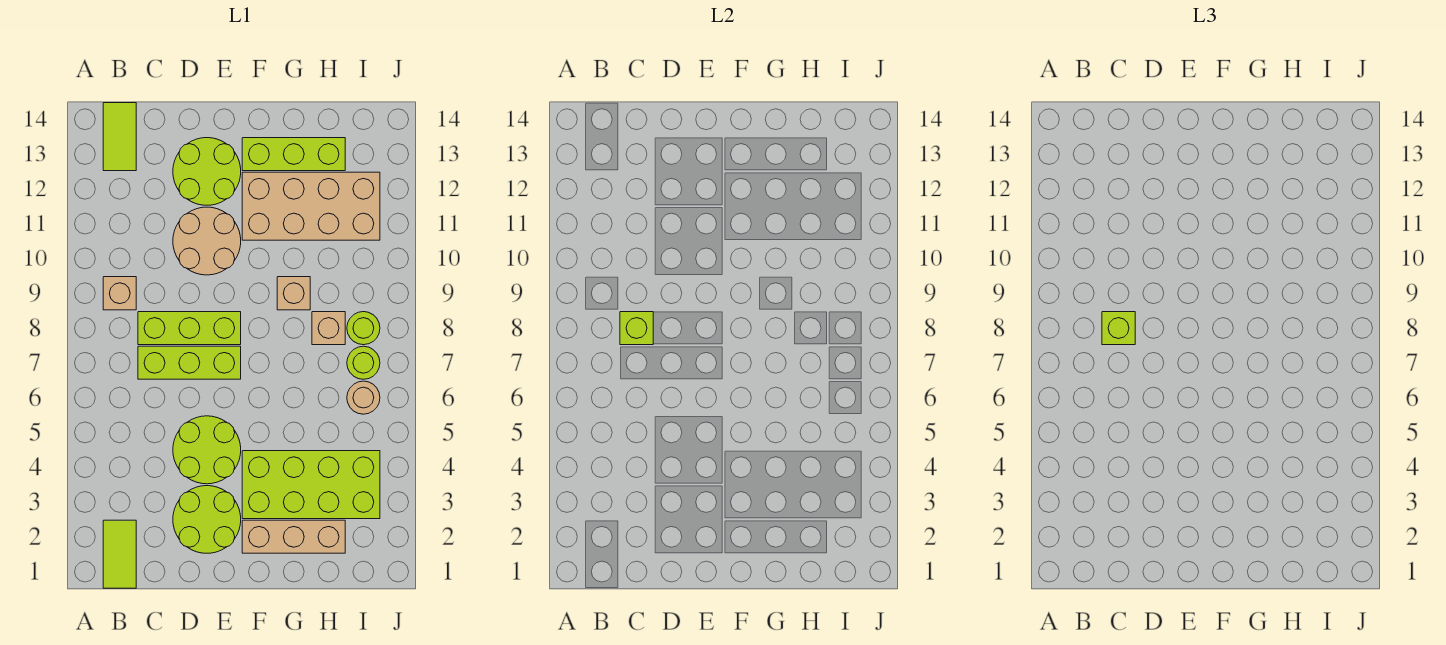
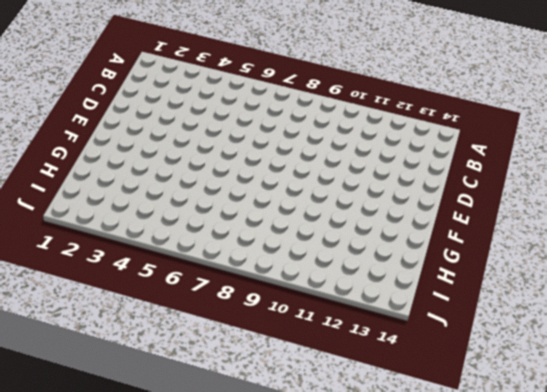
none -> lime 1x2 tile [103,520,136,588]
none -> tan 1x1 brick [103,277,136,310]
none -> lime 1x2 tile [103,103,136,171]

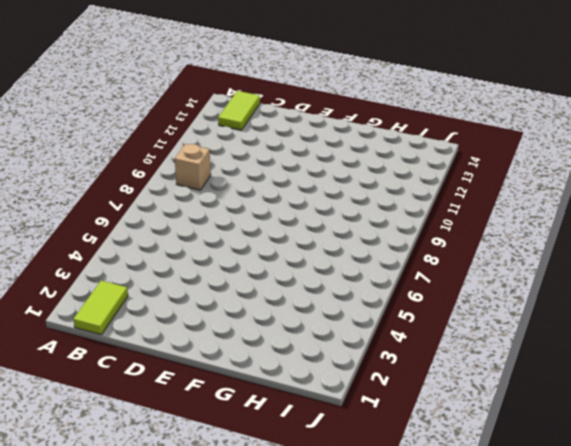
none -> lime 1x3 brick [138,346,241,379]
none -> lime 1x3 brick [138,312,241,345]
none -> lime 2x2 round brick [173,486,241,553]

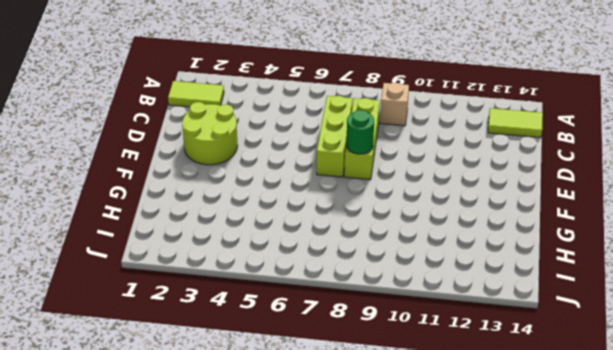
green 1x1 round brick [346,110,374,154] -> none
none -> lime 2x2 round brick [173,416,241,484]
none -> tan 2x2 round brick [173,207,241,275]
none -> lime 2x2 round brick [173,138,241,205]

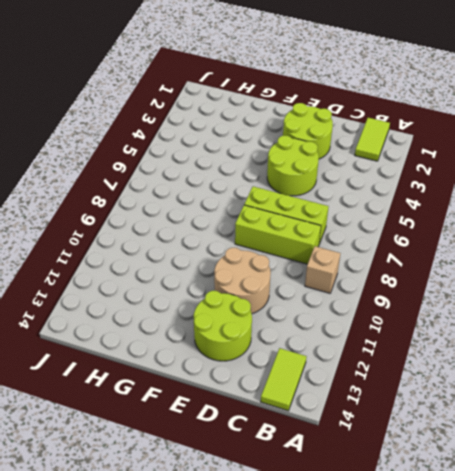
none -> tan 1x3 brick [242,520,345,553]
none -> lime 2x4 brick [242,451,380,519]
none -> tan 2x4 brick [242,172,380,240]

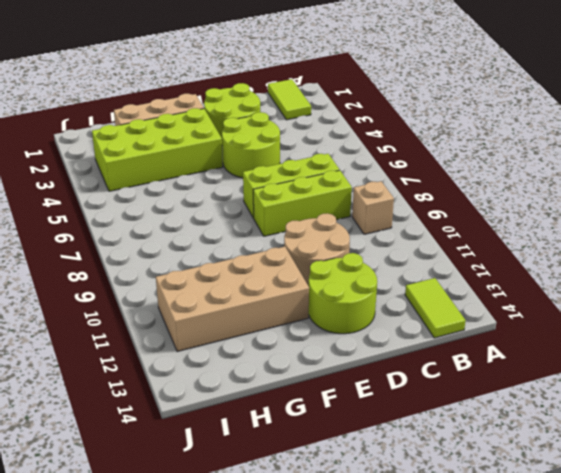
none -> lime 1x3 brick [242,138,345,171]
none -> tan 1x1 brick [277,277,310,310]
none -> tan 1x1 brick [312,312,345,345]

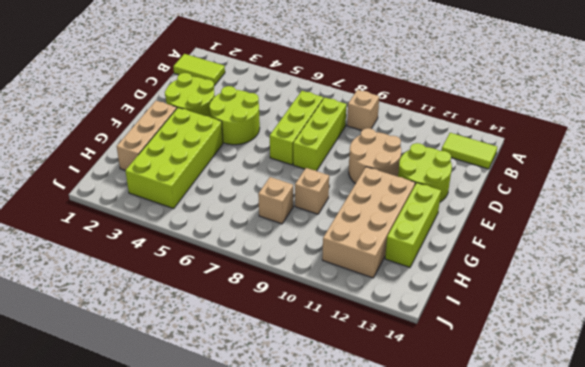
none -> tan 1x1 round brick [347,381,380,414]
none -> lime 1x1 round brick [347,346,380,379]
none -> lime 1x1 round brick [347,312,380,345]

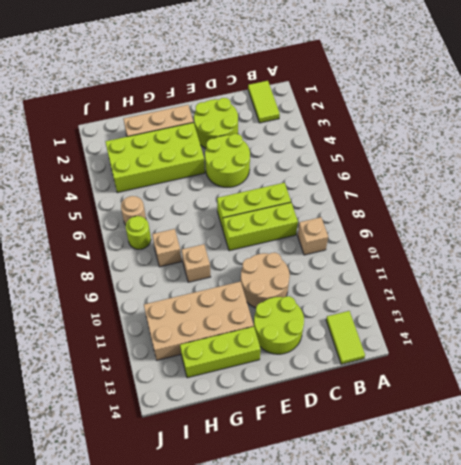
none -> lime 1x1 round brick [347,312,380,345]
none -> lime 1x1 brick [620,312,653,345]
none -> lime 1x1 brick [1102,312,1135,345]

